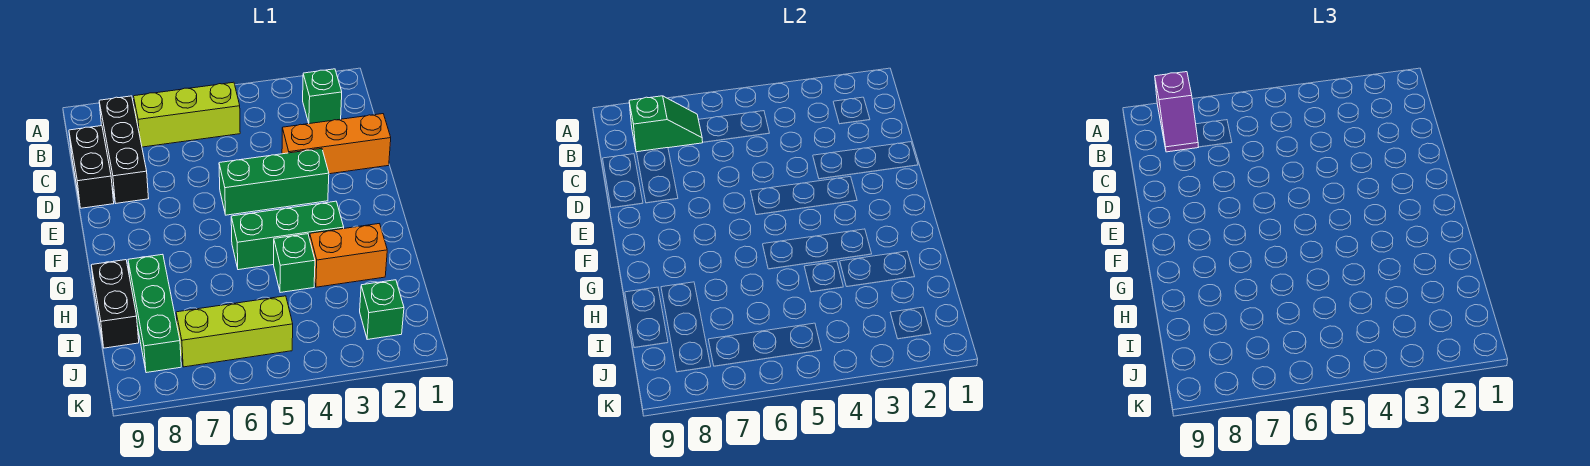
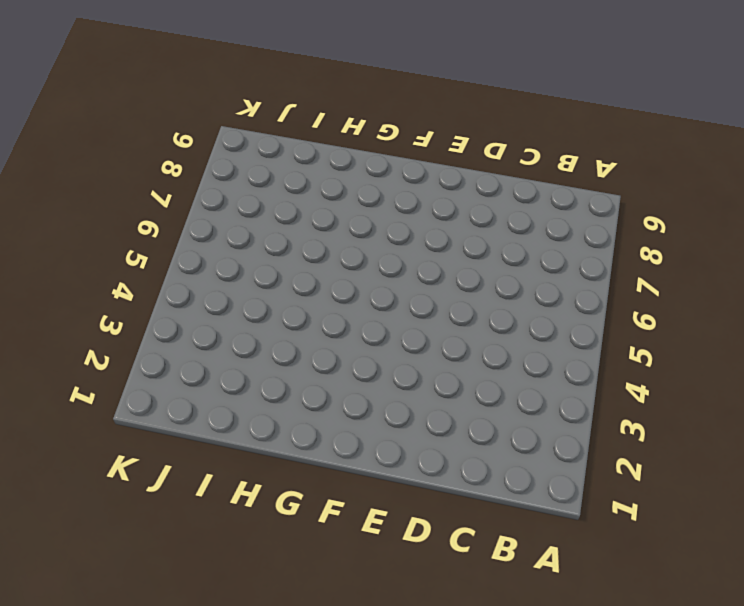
none -> green 1x1 brick [303,69,342,124]
none -> lime 1x3 brick [134,82,240,147]
none -> black 1x3 brick [99,96,149,203]

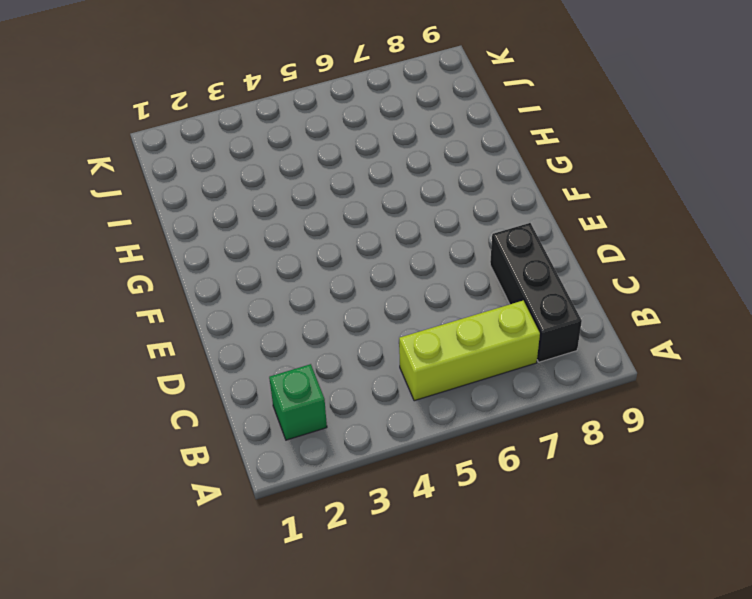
none -> black 1x2 brick [69,126,114,208]
none -> orange 1x3 brick [282,114,391,174]
none -> green 1x3 brick [219,148,329,215]

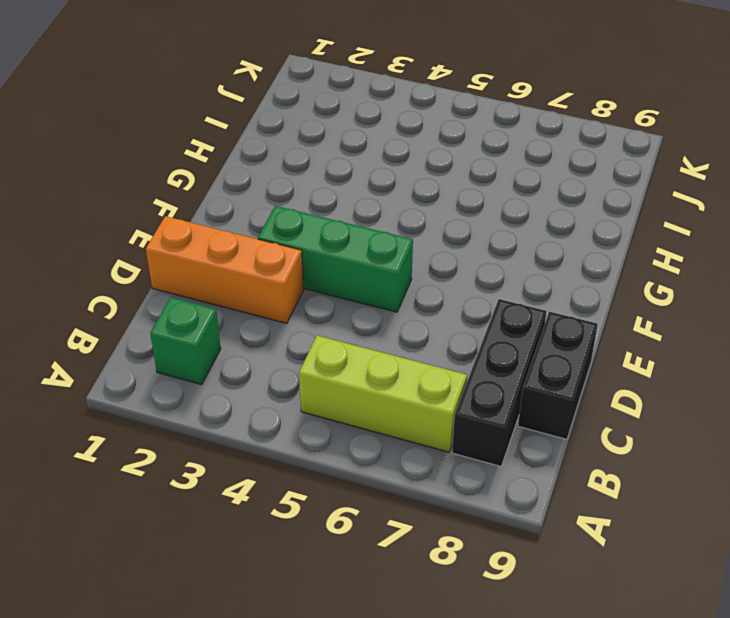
none -> green 1x3 brick [231,201,344,270]
none -> orange 1x2 brick [310,224,387,287]
none -> green 1x1 brick [274,234,315,293]

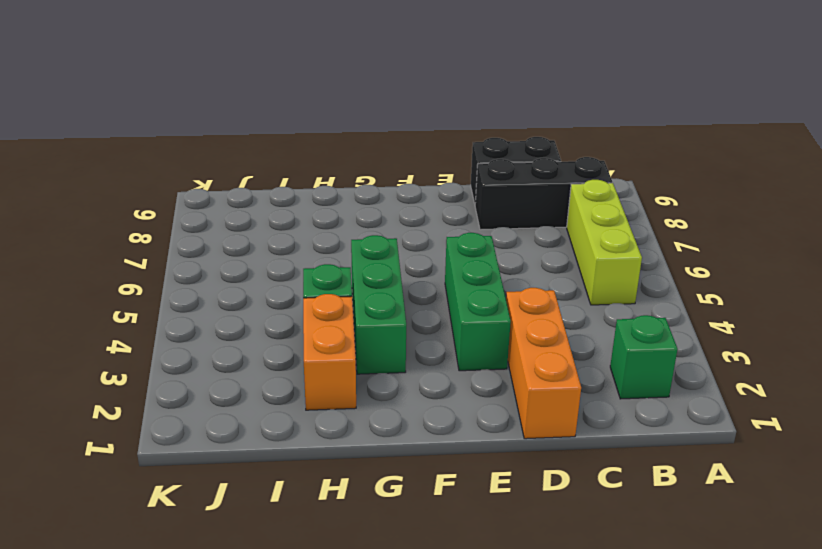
none -> green 1x3 brick [128,254,181,373]
none -> black 1x2 brick [91,260,139,348]
none -> green 1x1 brick [360,280,404,340]

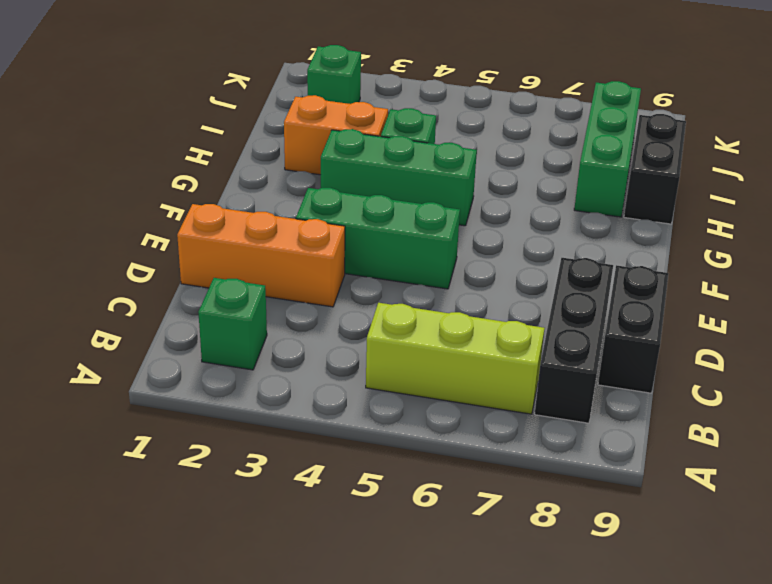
none -> lime 1x3 brick [176,296,293,367]
none -> green 1x2 slope [629,96,703,152]
none -> purple 1x2 slope [1155,72,1199,152]

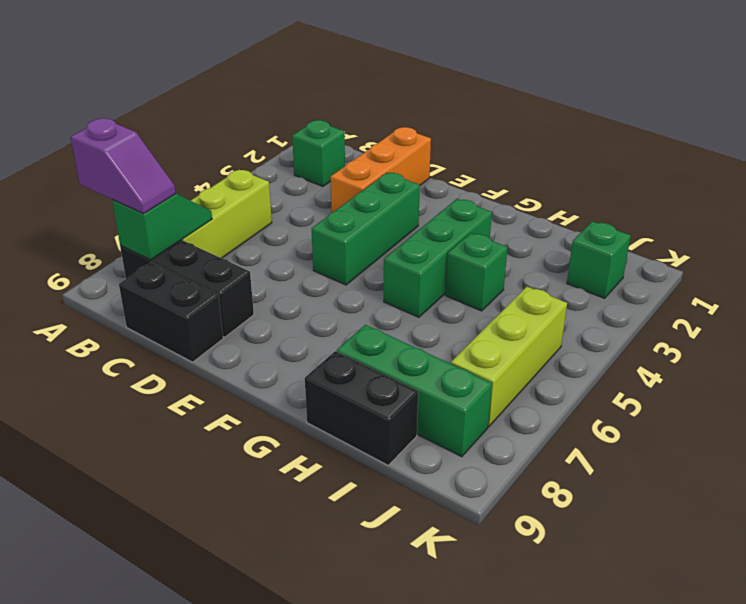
none -> orange 1x2 brick [310,224,387,287]

